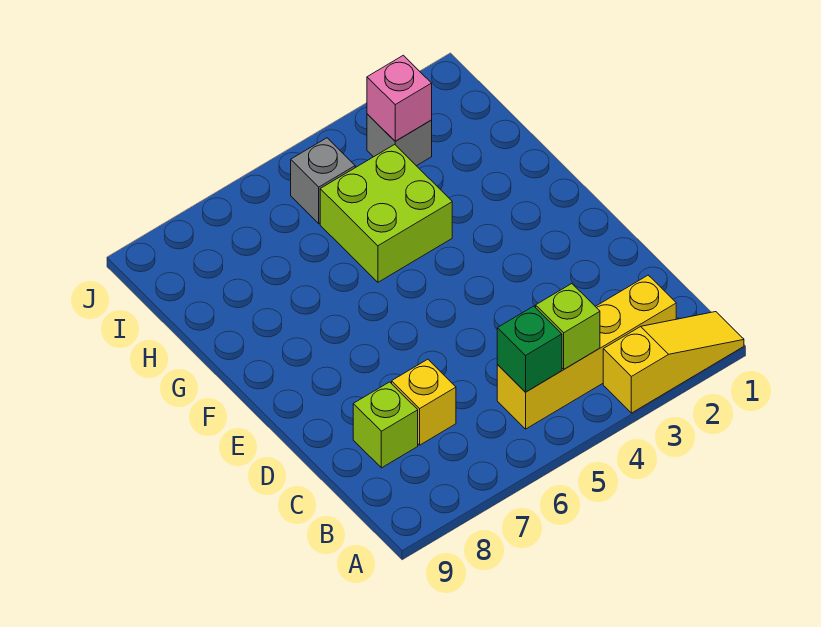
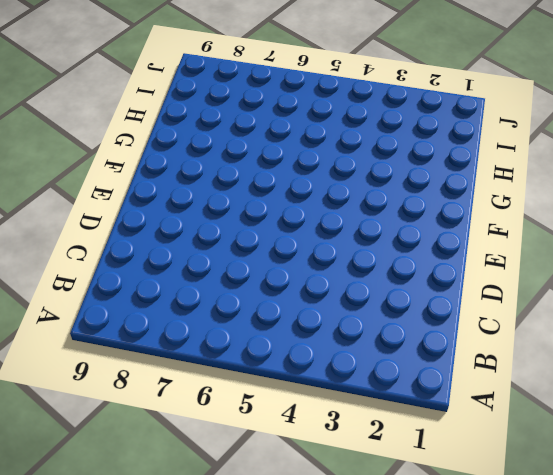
none -> yellow 1x3 slope [603,312,744,413]
none -> yellow 1x4 brick [497,275,676,429]

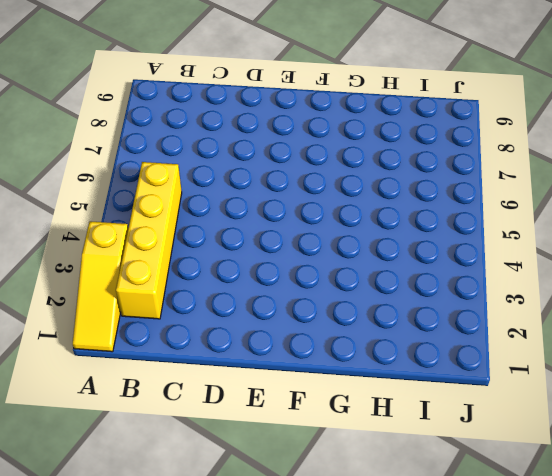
none -> yellow 1x1 brick [392,359,456,445]
none -> lime 1x1 brick [353,382,418,468]

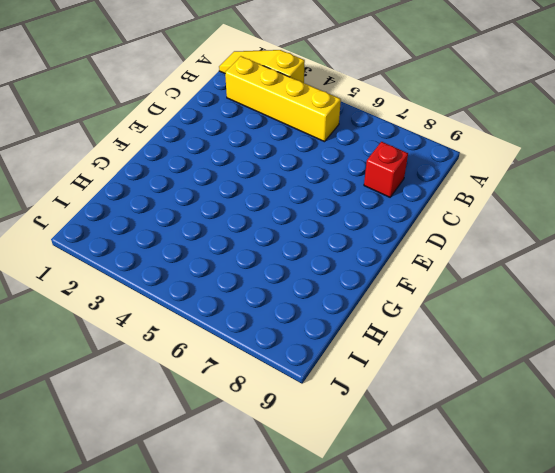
red 1x1 brick [364,142,408,197] -> lime 1x1 brick [353,382,418,468]
none -> yellow 1x1 brick [392,359,456,445]
none -> lime 2x2 brick [320,144,452,282]

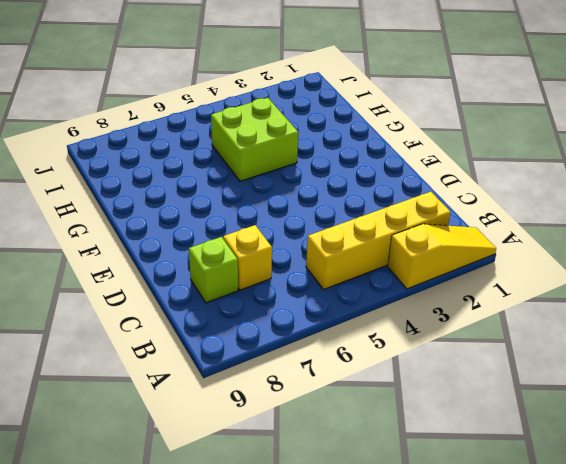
none -> grey 1x1 brick [367,114,432,166]
none -> grey 1x1 brick [291,138,355,224]

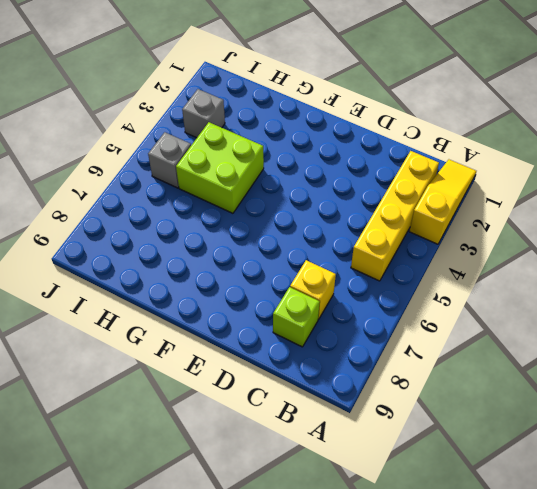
none -> lime 1x1 brick [536,284,600,369]
none -> green 1x1 brick [497,306,562,392]

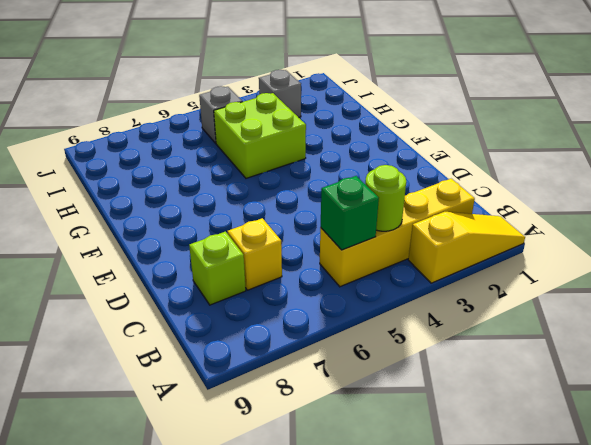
lime 1x1 round brick [365,165,406,231] -> lime 1x1 brick [536,284,600,369]
none -> pink 1x1 brick [367,55,432,141]

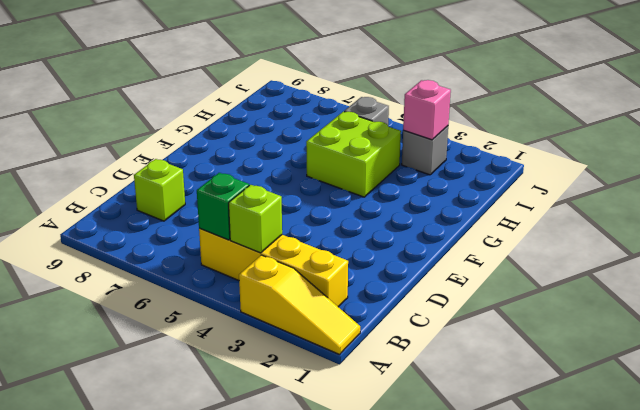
none -> yellow 1x1 brick [392,359,456,445]

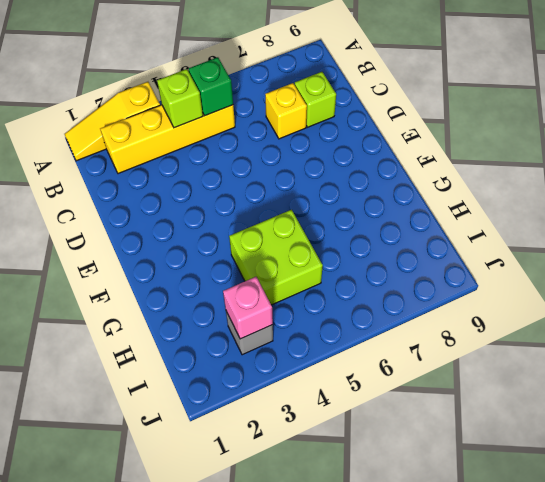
none -> grey 1x1 brick [291,138,355,224]

